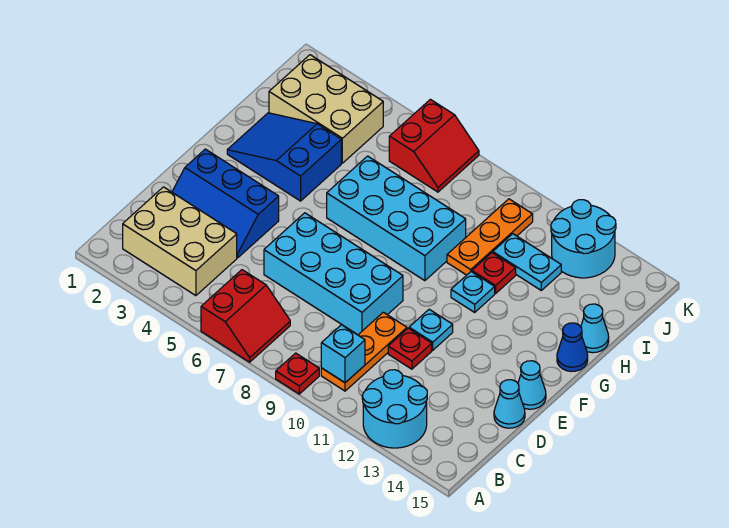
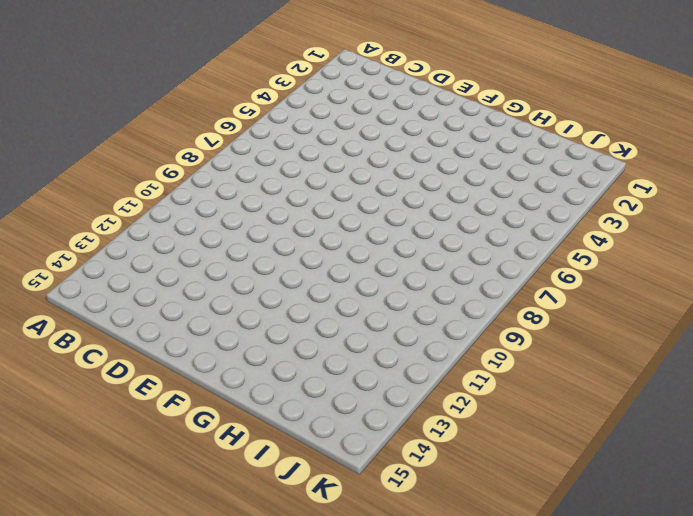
none -> red 2x2 slope [201,270,290,362]
none -> red 1x1 plate [276,353,319,394]
none -> cyan 2x2 round brick [362,370,427,448]

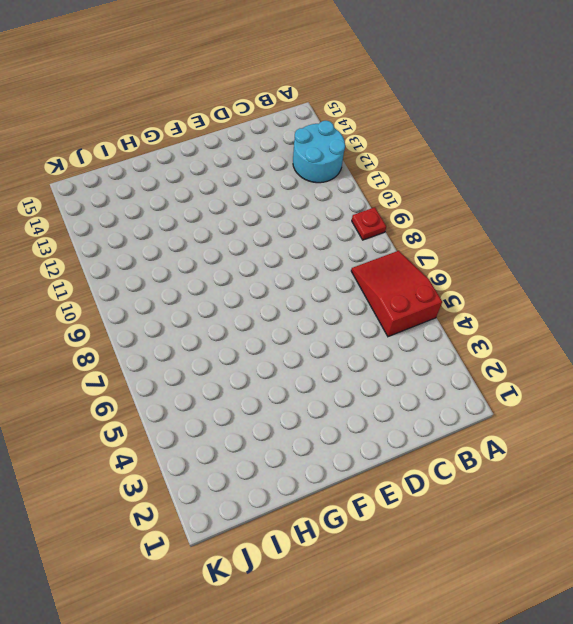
red 2x3 slope [351,251,442,337] -> red 2x2 slope [201,270,290,362]
none -> tan 2x3 brick [123,187,237,296]
none -> orange 1x3 plate [321,312,407,391]
none -> blue 2x3 slope [172,149,279,258]

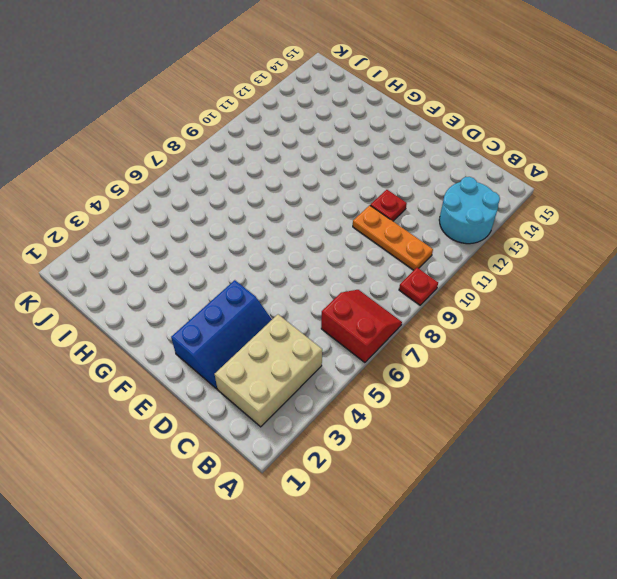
none -> cyan 2x4 brick [264,213,403,335]
none -> cyan 1x1 cone [494,380,525,428]
none -> cyan 1x1 plate [409,309,453,350]

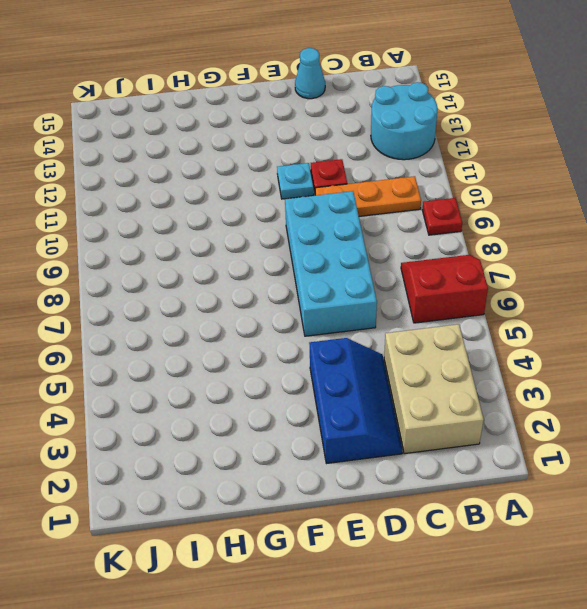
none -> cyan 1x1 cone [518,361,546,409]
none -> blue 2x3 slope [227,113,341,201]
none -> cyan 2x4 brick [327,156,466,281]

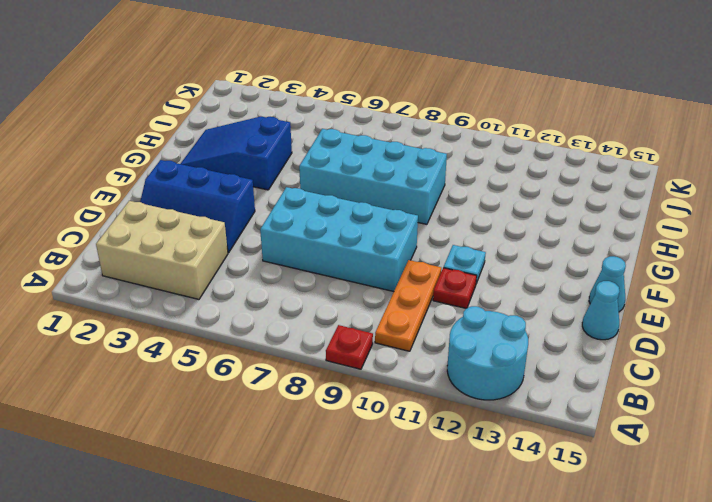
none -> red 2x2 slope [201,270,290,362]
none -> cyan 1x1 plate [451,272,495,312]
none -> blue 1x1 cone [557,323,588,371]

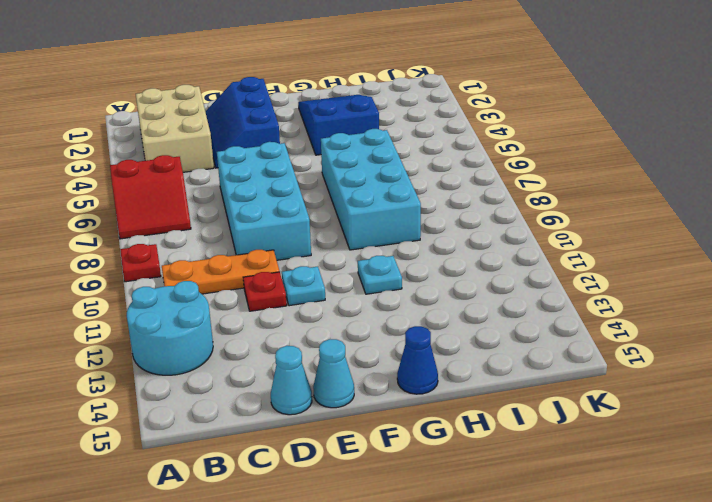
none -> orange 1x3 plate [447,199,533,275]
none -> red 1x1 plate [472,253,516,293]
none -> cyan 1x1 cone [581,304,609,353]

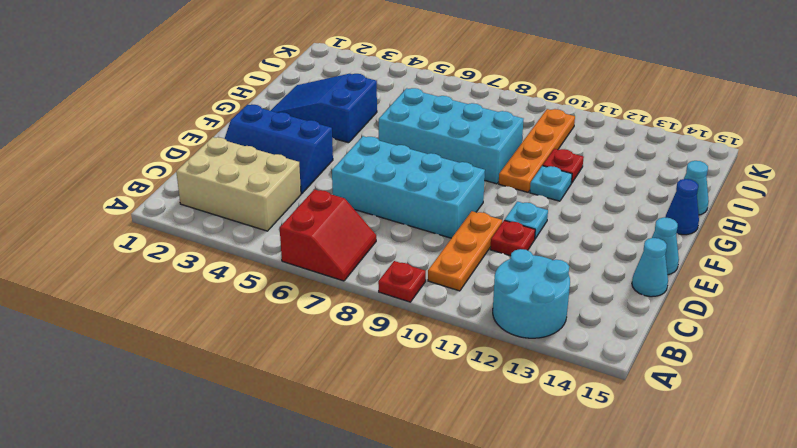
orange 1x4 plate [499,109,575,192] -> orange 1x3 plate [447,199,533,275]
none -> tan 2x3 brick [269,55,383,163]
none -> cyan 1x2 plate [493,234,561,290]
none -> red 2x2 slope [389,99,479,192]

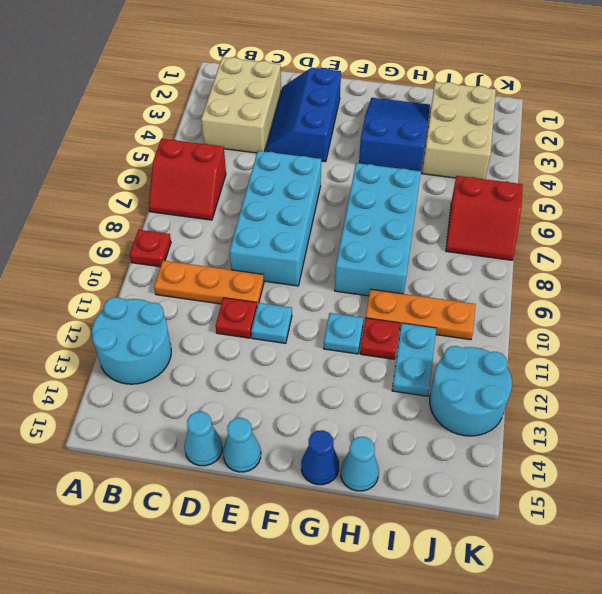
none -> cyan 1x1 brick [321,325,365,383]

